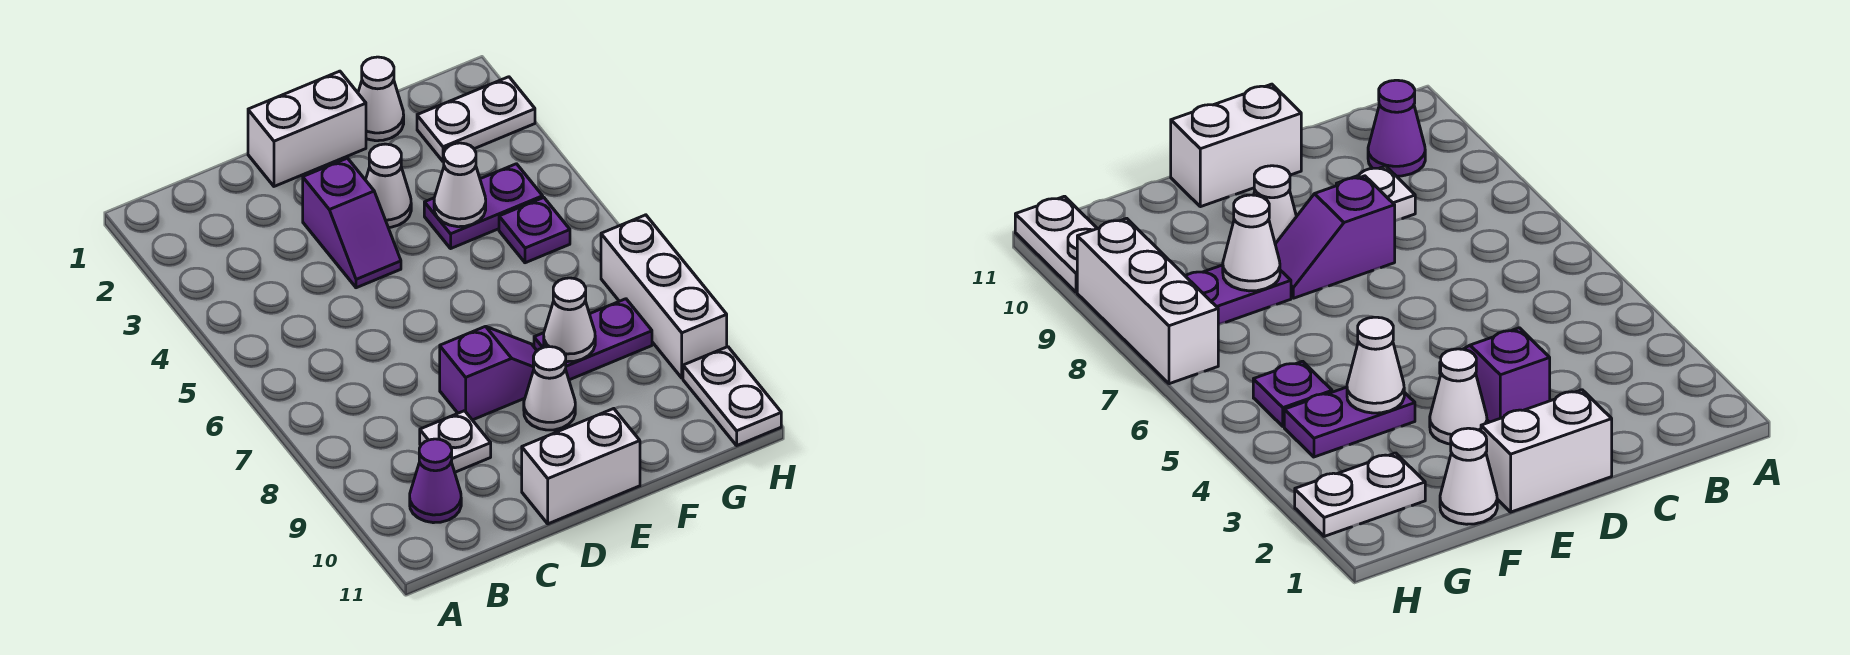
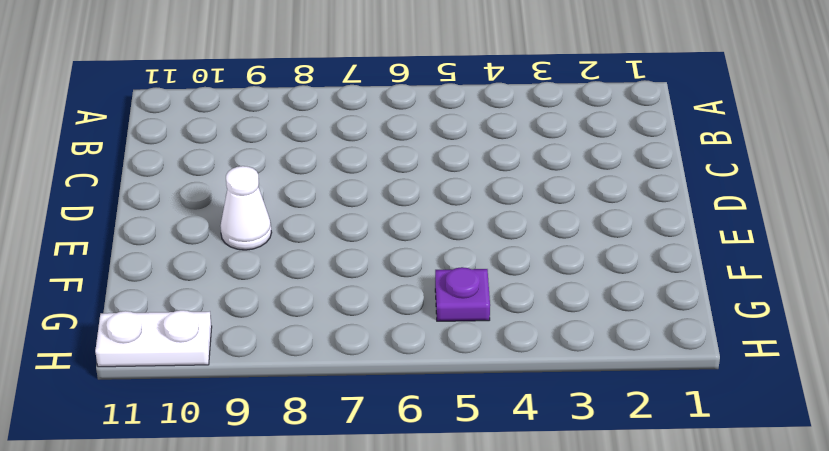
none -> purple 1x1 cone [410,439,461,523]
none -> white 1x1 plate [420,411,491,472]
none -> white 1x2 brick [248,71,366,186]

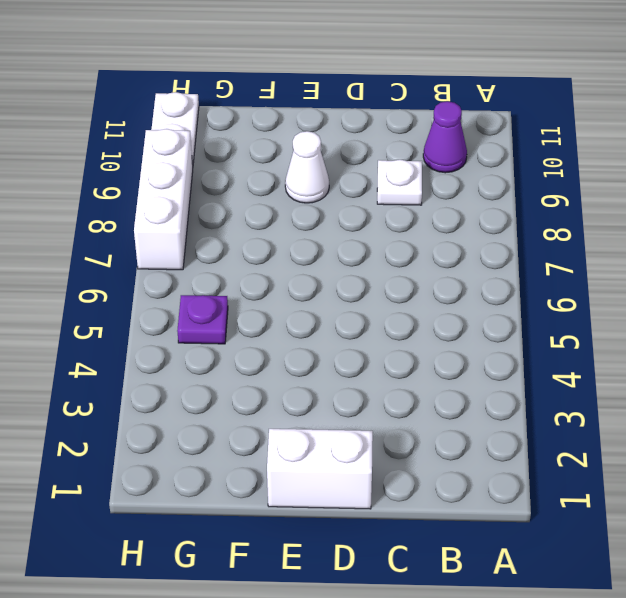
none -> purple 1x2 slope [303,158,401,288]
none -> purple 1x2 slope [440,326,537,420]
none -> white 1x2 brick [522,409,640,524]

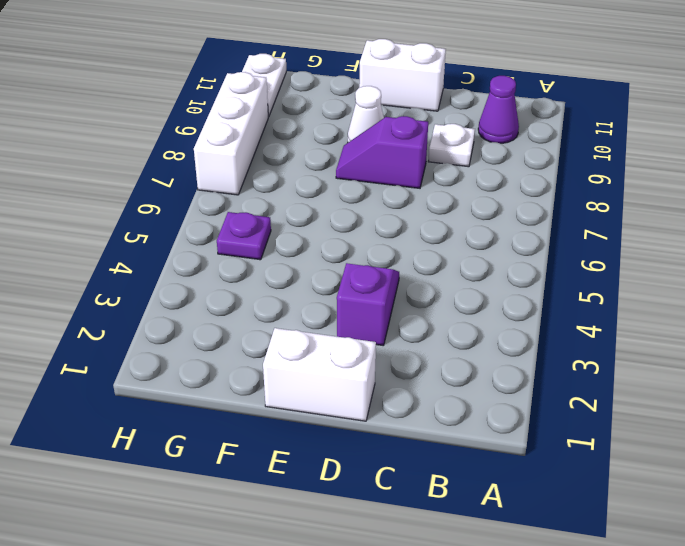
none -> white 1x1 cone [366,144,411,227]
none -> white 1x1 cone [358,57,404,141]
none -> purple 1x2 plate [424,164,543,248]

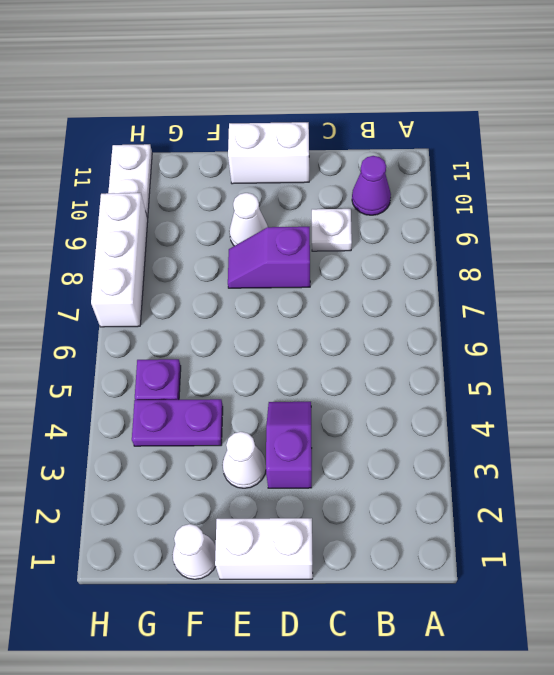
none -> purple 1x2 plate [534,299,652,380]
none -> white 1x2 plate [417,77,535,162]
none -> white 1x1 cone [434,143,486,227]

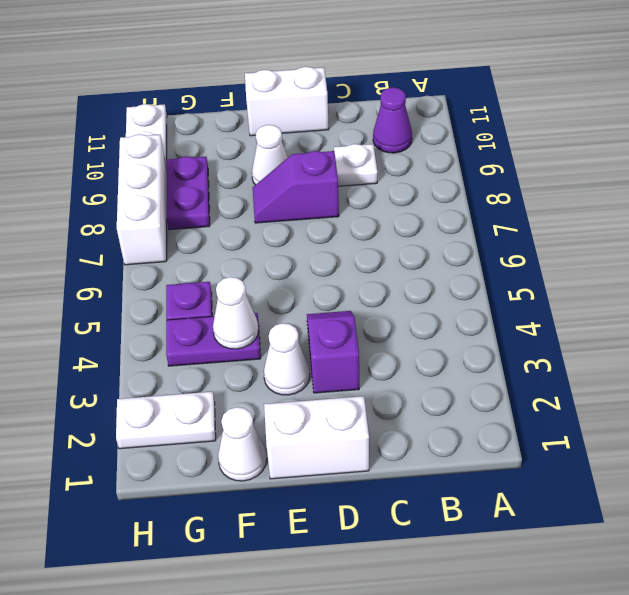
purple 1x2 plate [166,157,210,230] -> purple 1x2 plate turned to [534,299,652,380]
none -> white 1x1 cone [544,278,595,362]

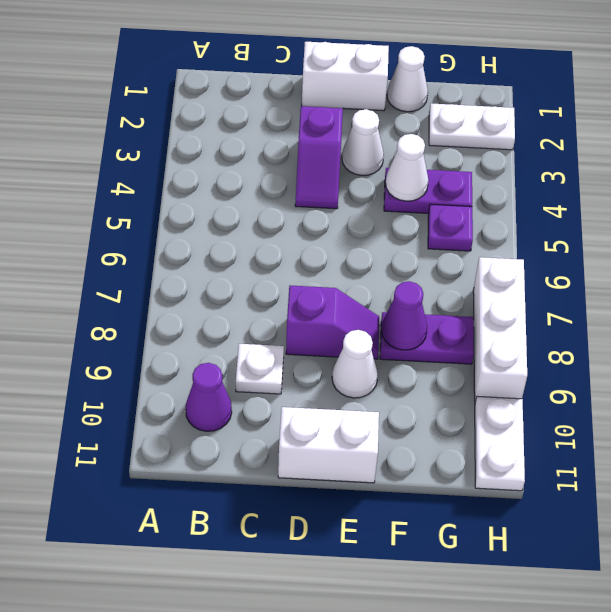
purple 1x1 cone [382,281,427,350] -> white 1x1 cone [544,278,595,362]

